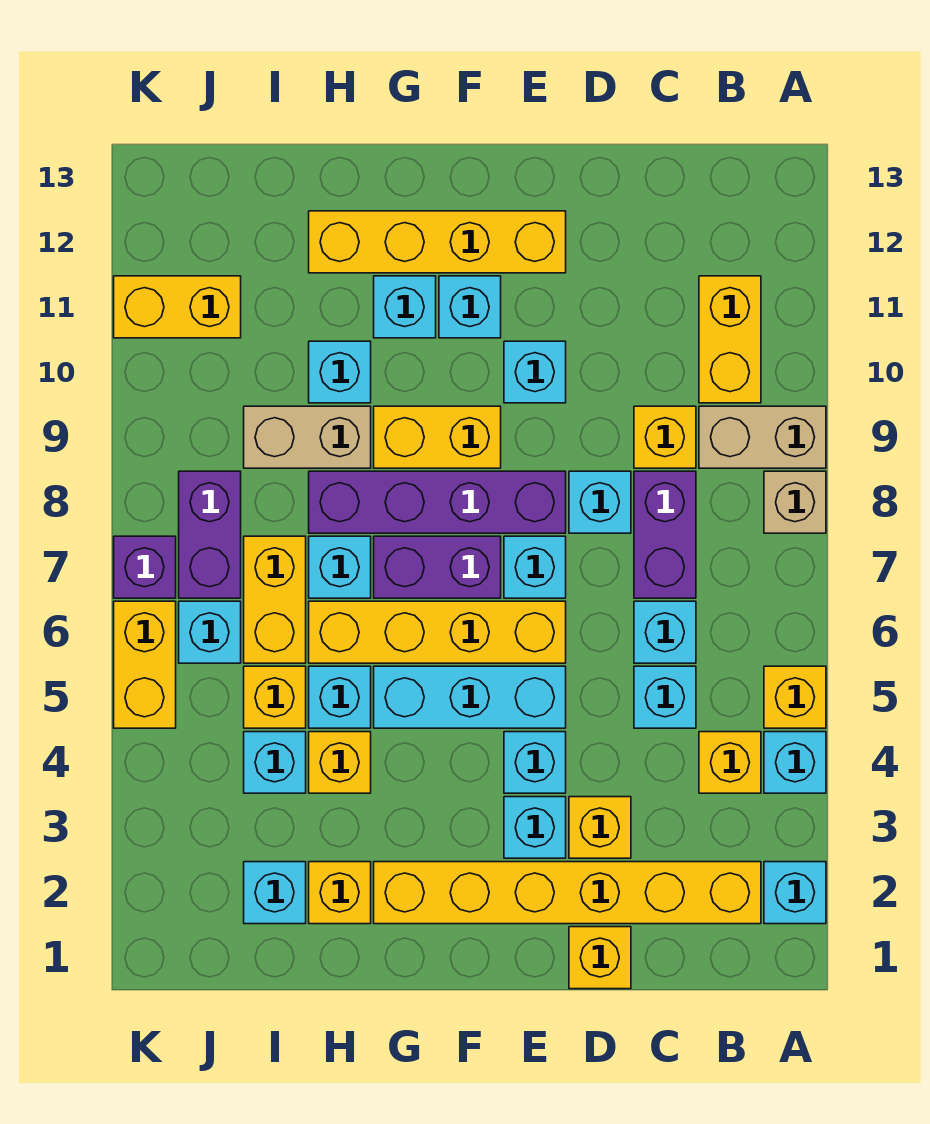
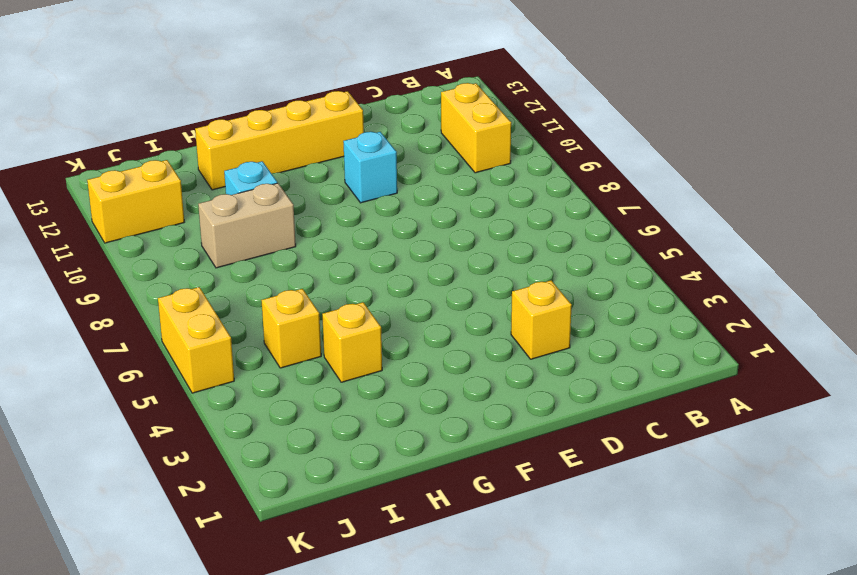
none -> cyan 1x1 brick [764,862,826,924]
none -> cyan 1x1 brick [764,732,826,793]
none -> yellow 1x1 brick [764,666,826,728]
none -> tan 1x1 brick [764,471,826,533]

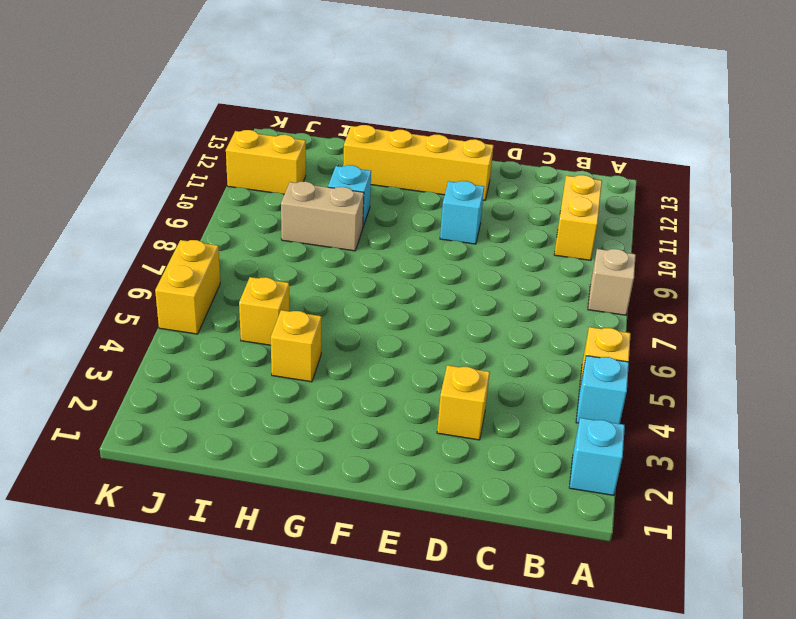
none -> tan 1x2 brick [699,406,826,468]
none -> yellow 1x6 brick [374,862,761,924]
none -> yellow 1x1 brick [699,732,761,793]
none -> cyan 1x1 brick [634,666,696,728]

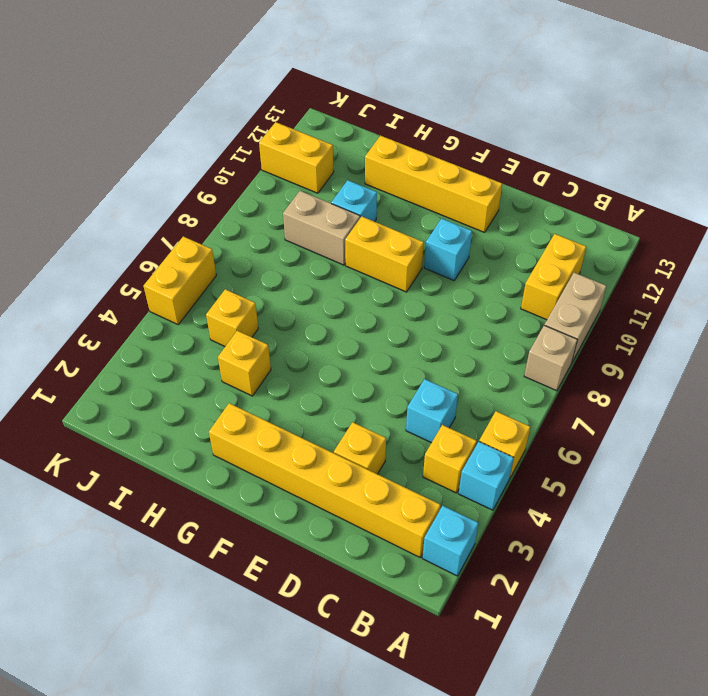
tan 1x2 brick [545,273,606,362] -> tan 1x2 brick turned to [699,406,826,468]
none -> cyan 1x1 brick [634,601,696,663]
none -> purple 1x2 brick [634,471,696,598]
none -> yellow 1x1 brick [634,406,696,468]
none -> yellow 1x1 brick [569,927,631,989]

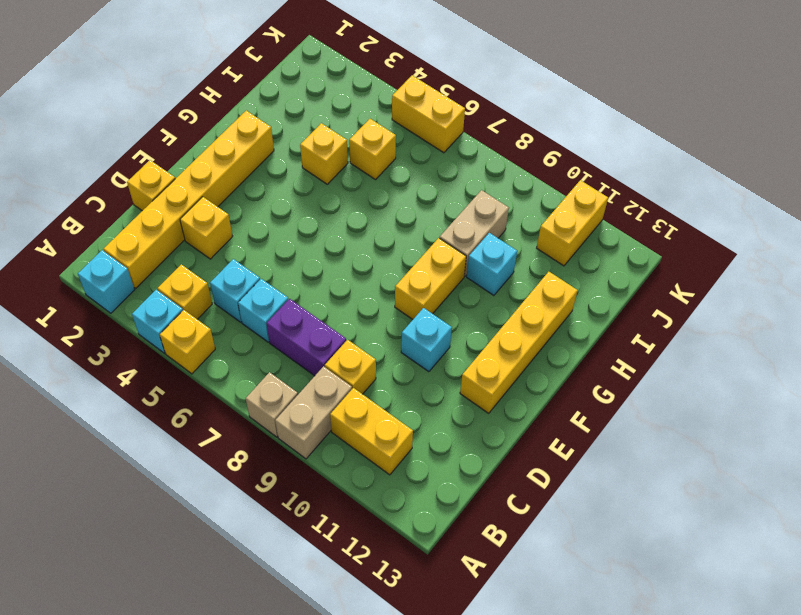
none -> cyan 1x1 brick [569,471,631,533]
none -> cyan 1x1 brick [504,797,566,858]
none -> cyan 1x1 brick [504,732,566,793]
none -> cyan 1x3 brick [374,666,566,728]

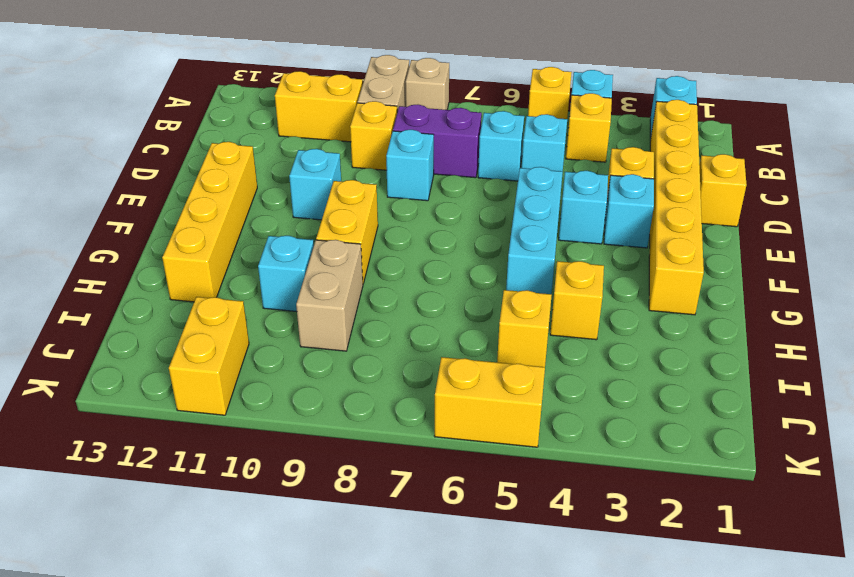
none -> yellow 1x4 brick [309,601,566,663]
none -> cyan 1x1 brick [504,536,566,598]
none -> purple 1x4 brick [309,471,566,533]
none -> purple 1x2 brick [374,536,501,598]

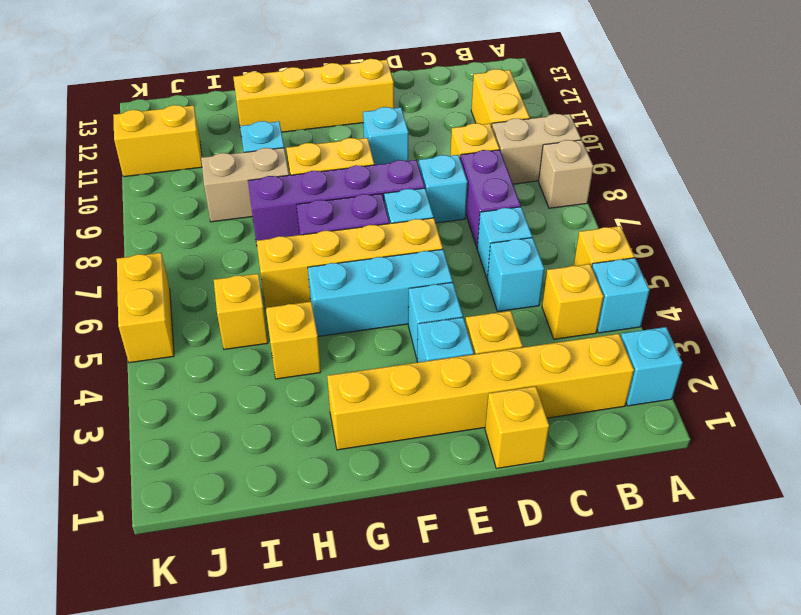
none -> cyan 1x1 brick [439,276,501,338]
none -> cyan 1x1 brick [374,276,436,338]
none -> yellow 1x1 brick [309,862,371,924]
none -> cyan 1x1 brick [309,666,371,728]

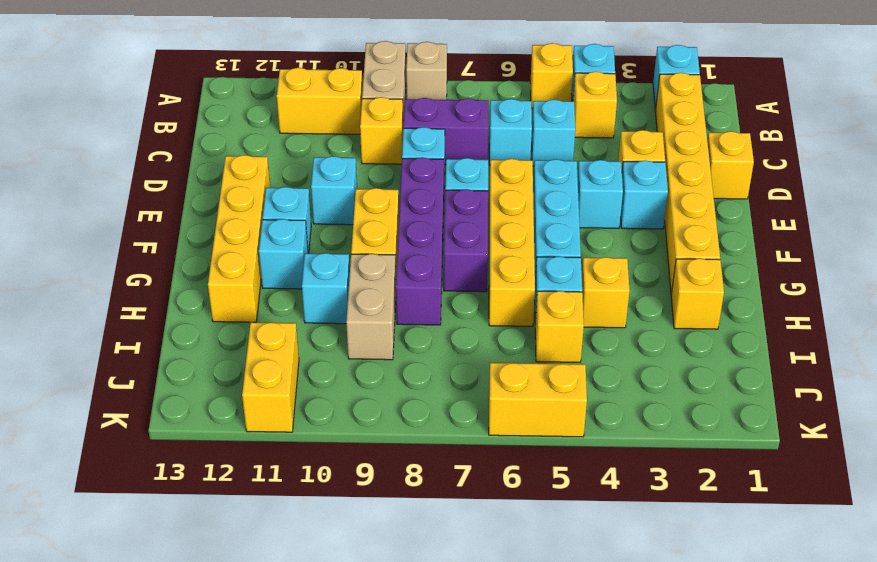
none -> cyan 1x1 brick [309,536,371,598]
none -> cyan 1x1 brick [244,862,306,924]
none -> cyan 1x1 brick [244,732,306,793]
none -> yellow 1x2 brick [244,536,306,663]

